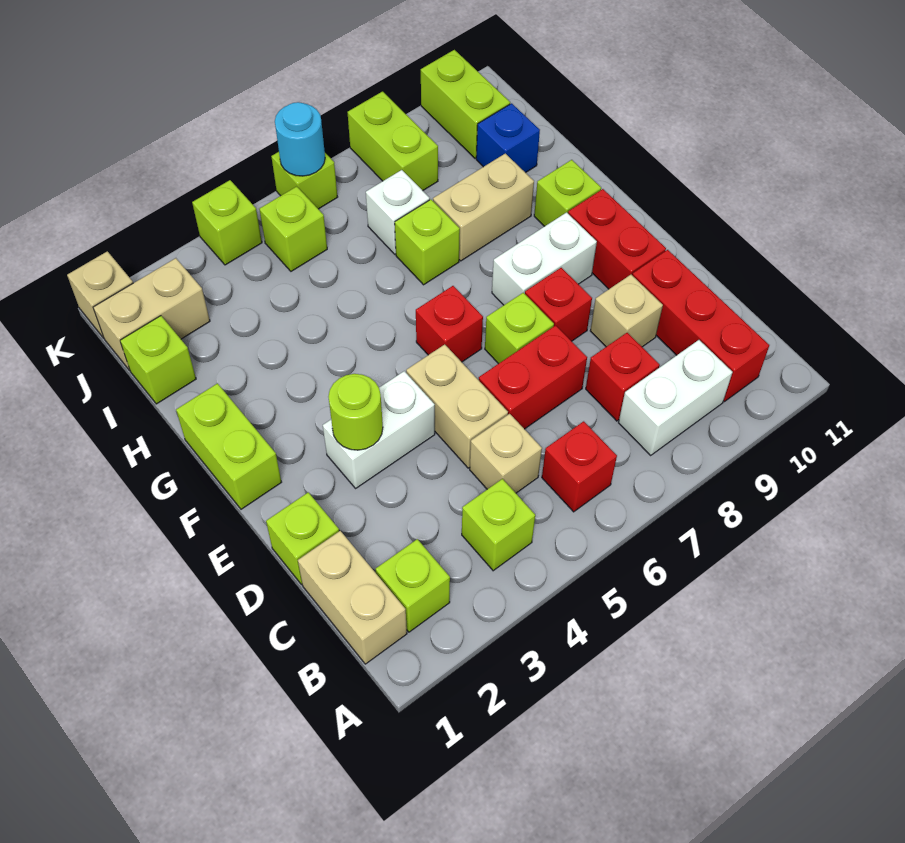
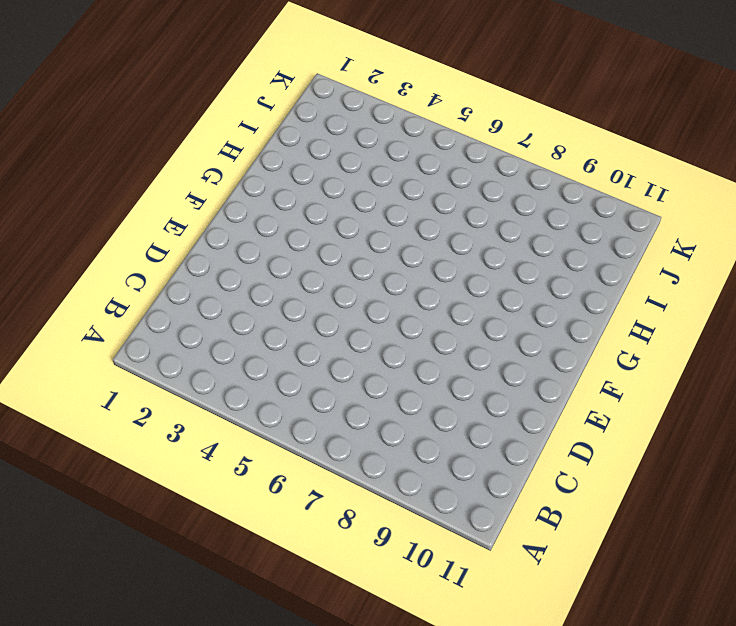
none -> tan 1x2 brick [298,531,407,664]
none -> lime 1x1 brick [375,539,450,632]
none -> lime 1x1 brick [462,479,535,571]
none -> red 1x1 brick [542,421,617,512]

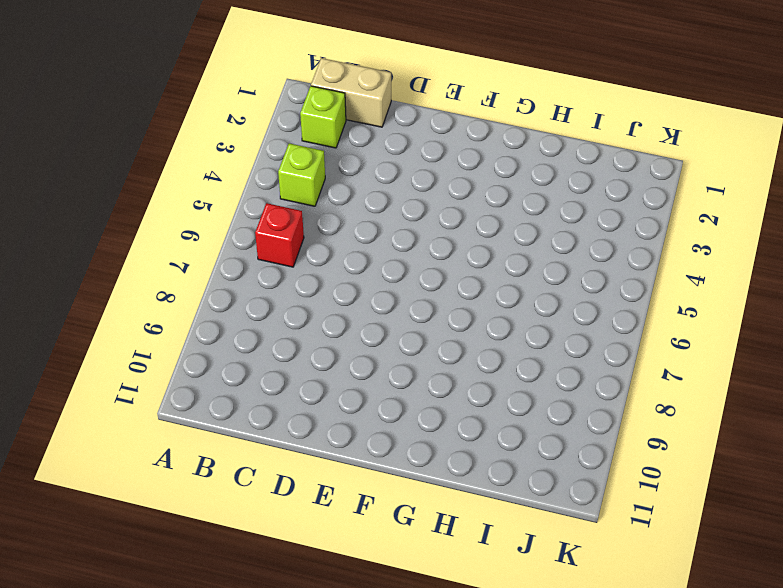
none -> white 1x2 brick [619,340,733,455]
none -> red 1x3 brick [632,250,769,402]
none -> tan 1x1 brick [470,414,542,493]
none -> red 1x1 brick [586,333,660,421]

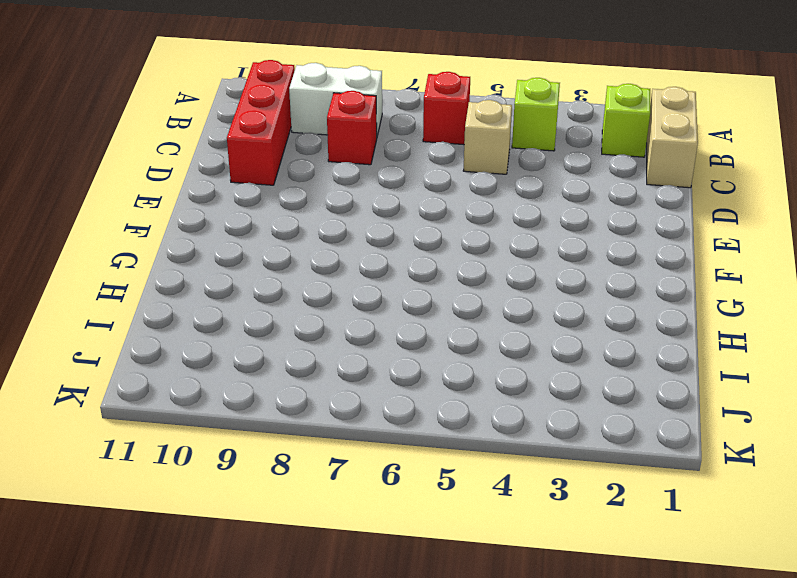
none -> lime 1x1 brick [266,492,339,585]
none -> tan 1x2 brick [406,344,508,468]
none -> red 1x2 brick [479,325,587,429]
none -> tan 1x1 brick [590,275,663,347]

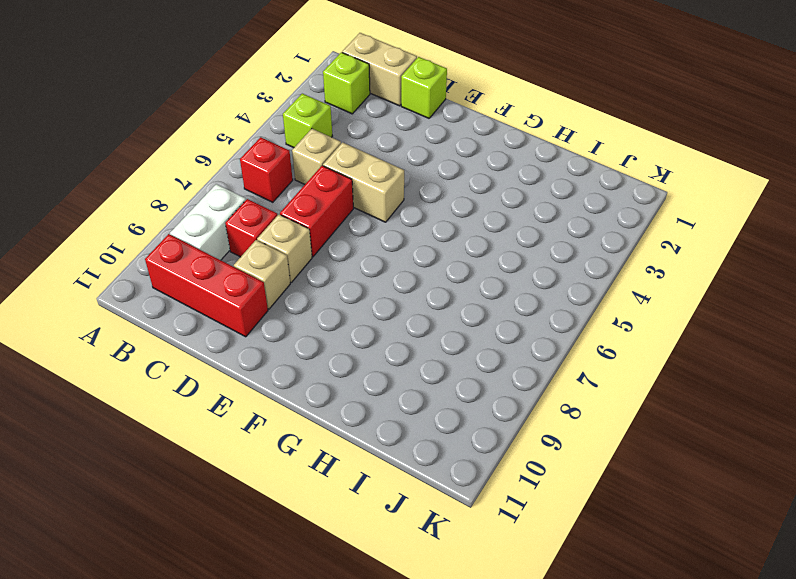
tan 1x1 brick [257,214,312,282] -> tan 1x1 brick moved to [67,251,133,338]
none -> white 1x2 brick [323,371,435,488]
none -> lime 1x1 brick [485,293,554,364]
none -> red 1x1 brick [525,268,592,341]
none -> red 1x2 brick [568,189,666,289]

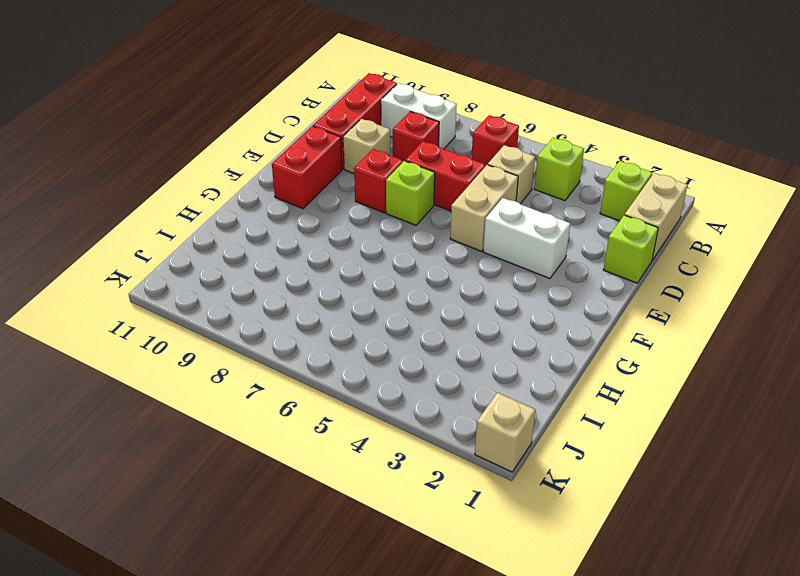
none -> lime 1x2 brick [176,383,281,509]
none -> red 1x1 brick [416,286,483,362]
none -> white 1x2 brick [492,212,597,305]
none -> lime 1x1 brick [534,160,601,226]

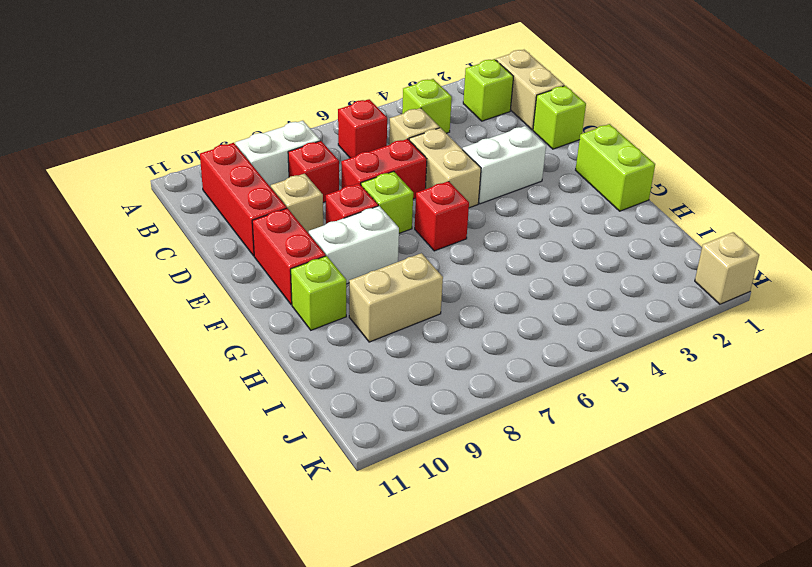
none -> lime 1x1 brick [395,200,460,285]
none -> lime 1x1 brick [120,316,196,404]
none -> white 1x1 brick [366,170,430,254]
none -> blue 1x1 brick [476,103,540,173]

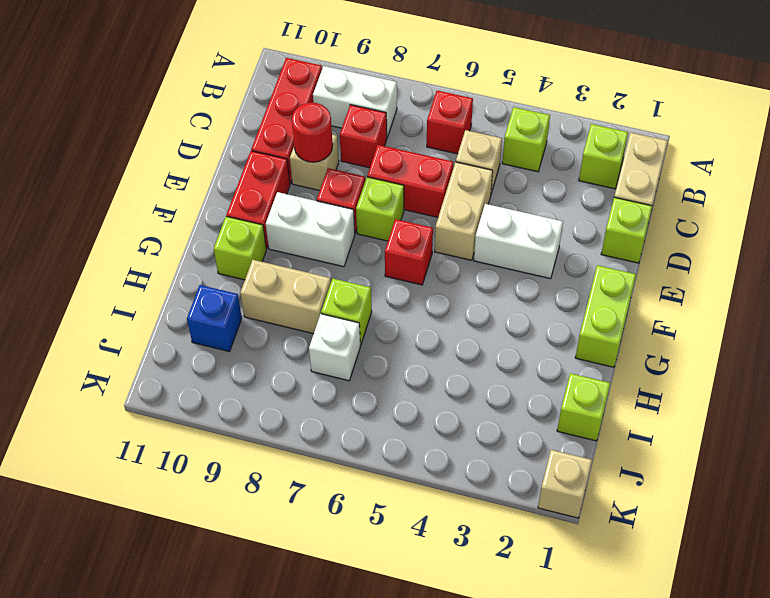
red 1x1 round brick [292,103,333,162] -> none
none -> tan 1x2 brick [93,258,210,370]
none -> lime 1x1 brick [259,186,327,271]
none -> lime 1x2 brick [348,92,438,191]
none -> lime 1x2 brick [421,50,510,158]

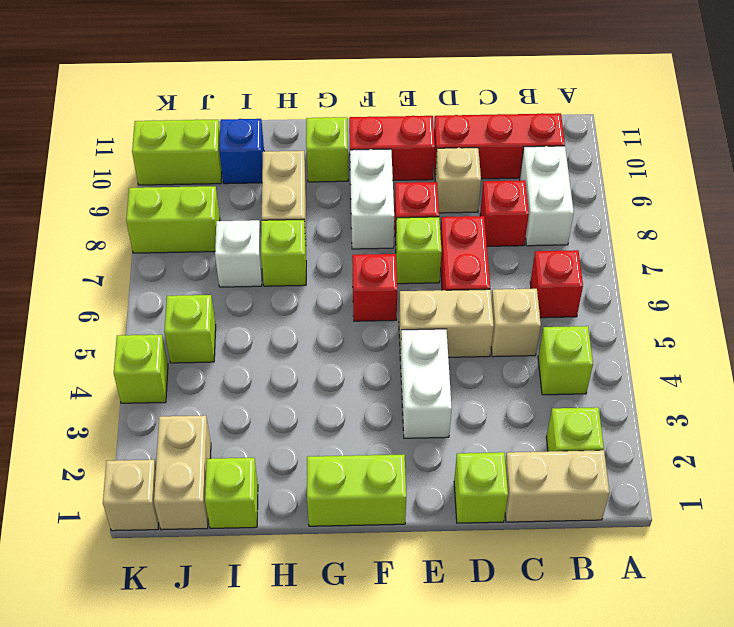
none -> lime 1x1 brick [271,152,337,209]
none -> lime 1x1 round brick [328,374,383,450]
none -> cyan 1x1 round brick [275,102,325,176]

